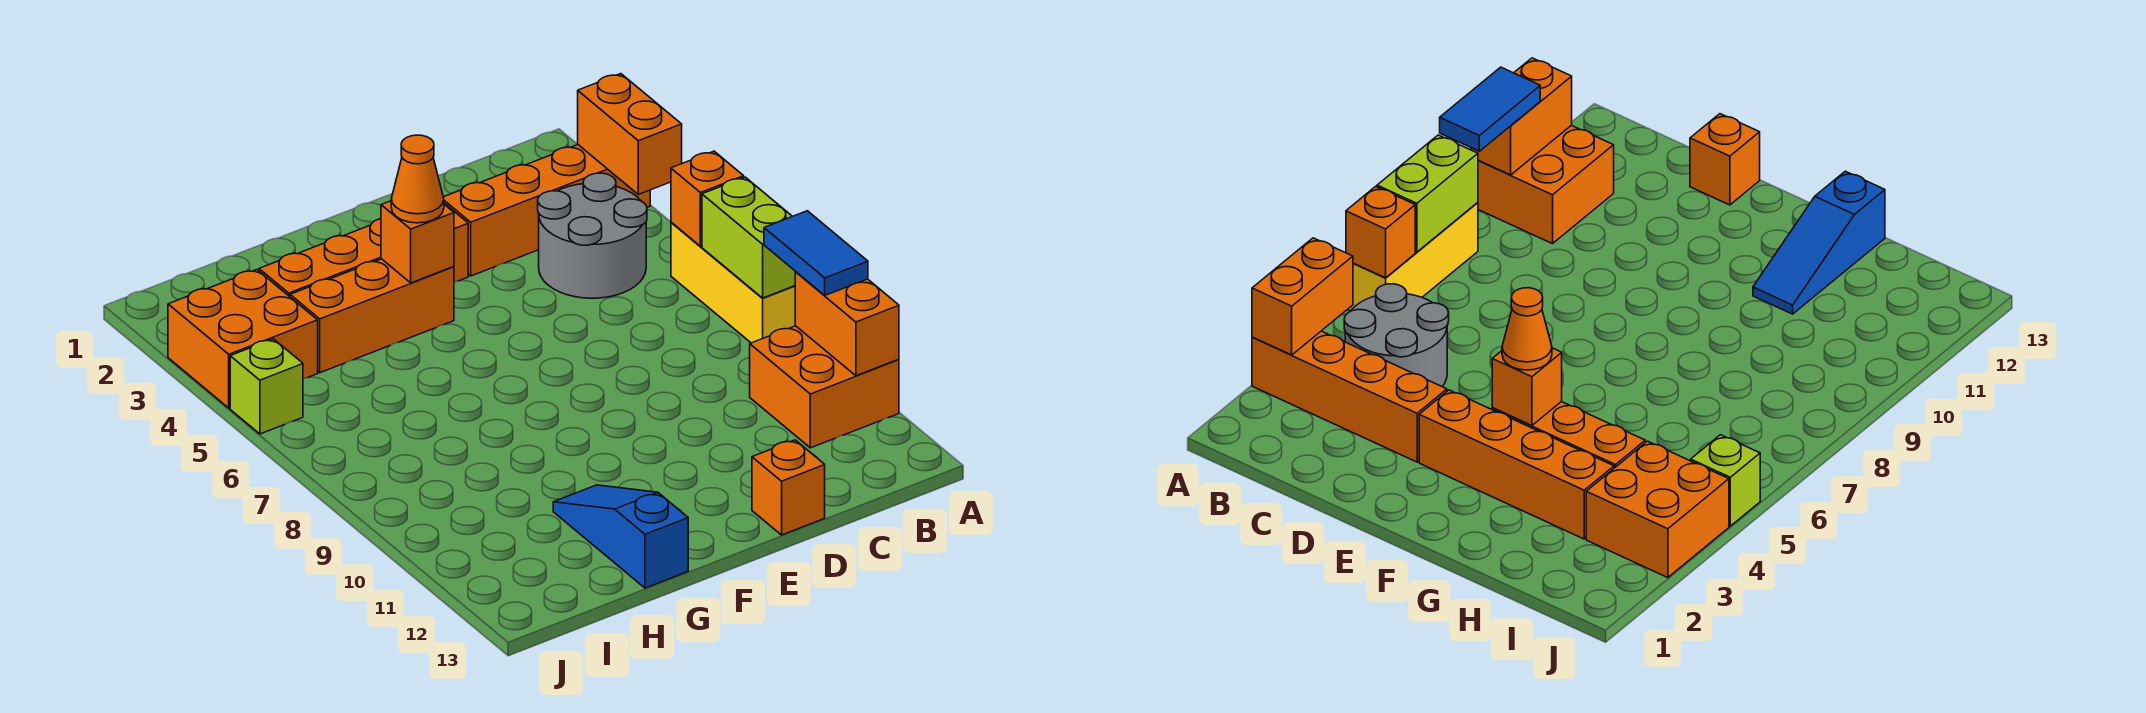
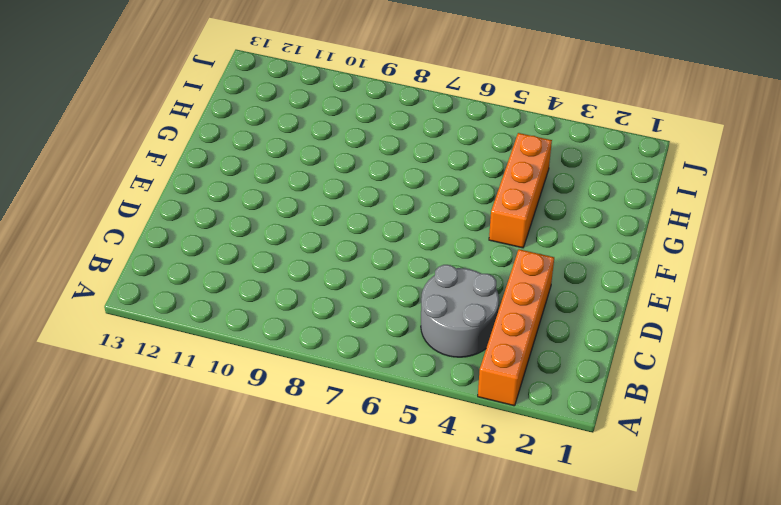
none -> yellow 1x3 brick [671,222,795,343]
none -> orange 2x2 brick [750,326,899,448]
none -> orange 1x1 brick [752,440,825,535]

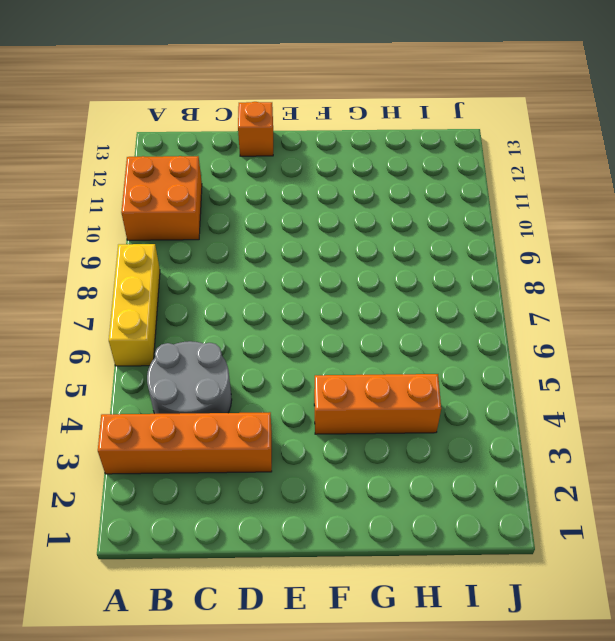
none -> orange 1x4 brick [259,203,468,297]
none -> blue 1x3 slope [553,485,688,588]
none -> orange 2x2 brick [168,270,318,408]

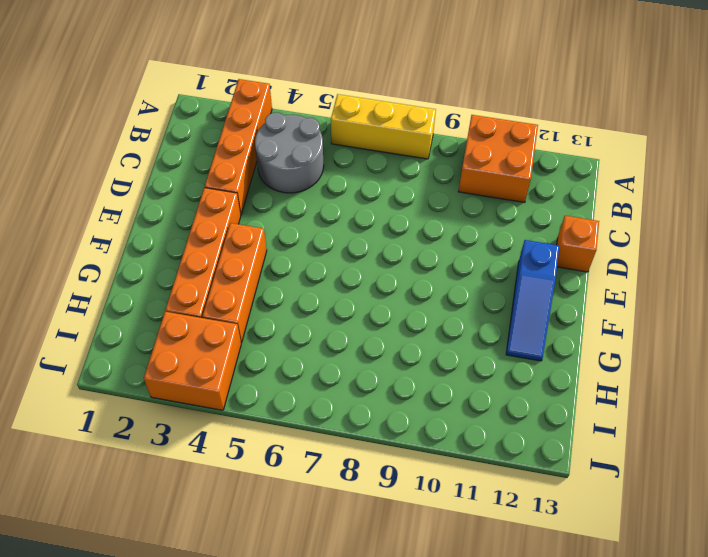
blue 1x3 slope [506,240,559,361] -> blue 1x3 slope turned to [553,485,688,588]
none -> lime 1x1 brick [230,339,303,434]
none -> orange 1x2 brick [578,74,682,194]
none -> orange 1x1 brick [671,151,744,246]

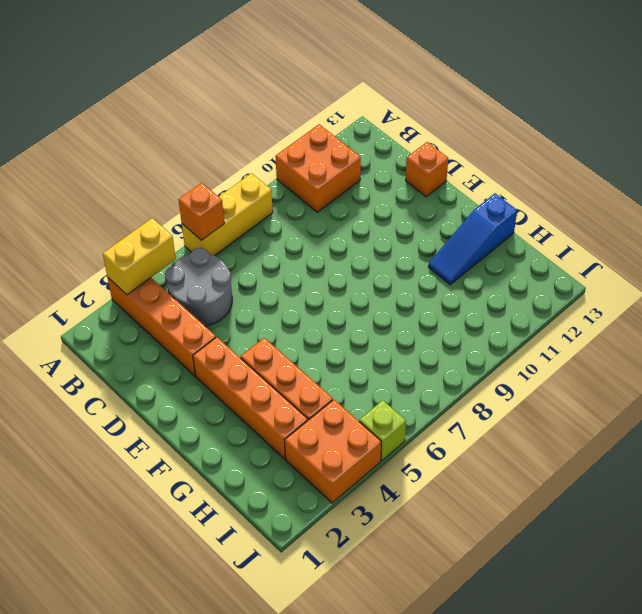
yellow 1x2 brick [103,218,176,295] -> orange 1x2 brick [578,74,682,194]
none -> lime 1x2 brick [702,177,795,298]
none -> orange 1x2 brick [795,271,899,376]
none -> orange 1x1 brick [381,201,454,283]

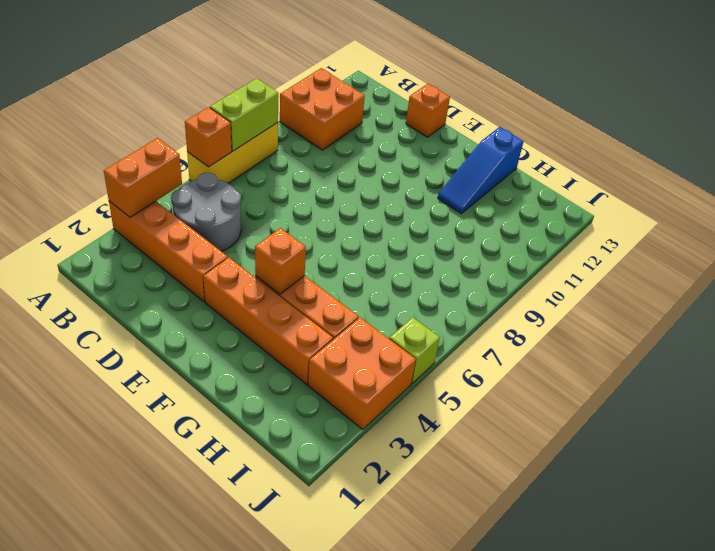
none -> orange 1x2 brick [795,271,899,376]
none -> blue 1x2 tile [764,211,868,295]
none -> orange 1x1 cone [391,135,444,223]

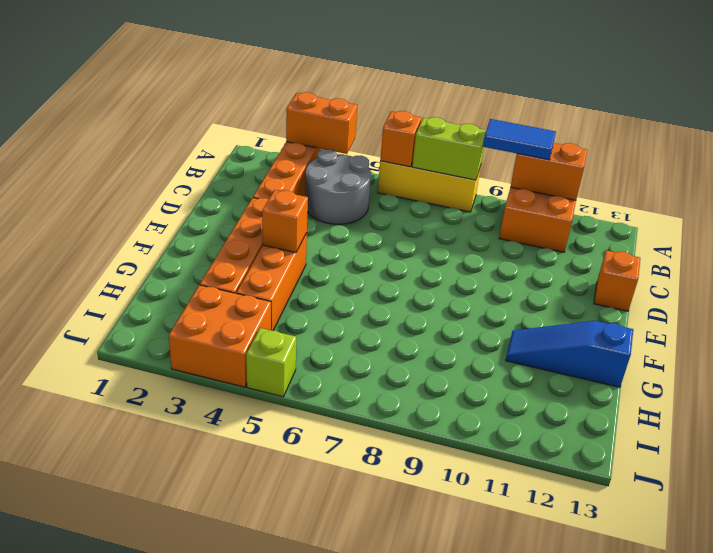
none -> orange 1x1 cone [391,135,444,223]

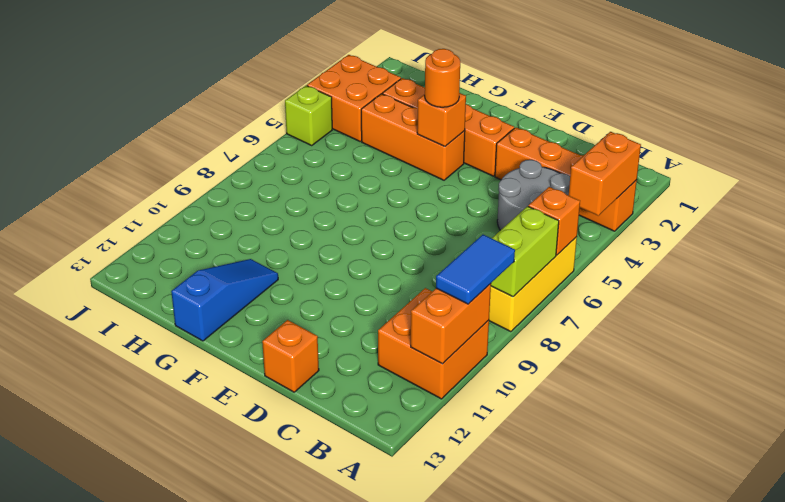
orange 1x1 round brick [425,49,460,107] -> orange 1x1 cone [391,135,444,223]

